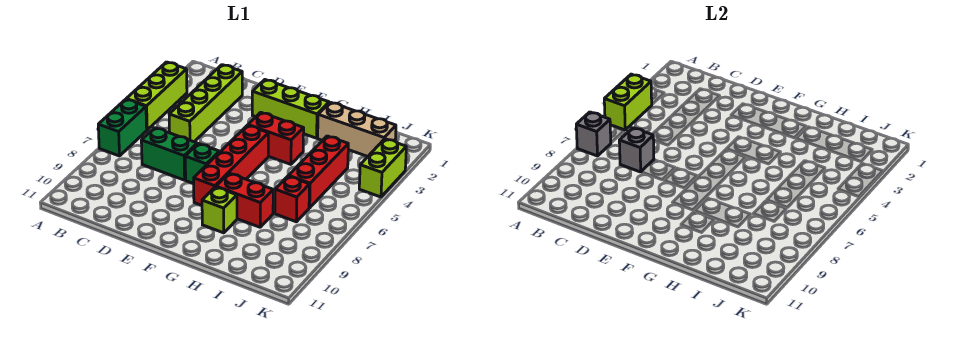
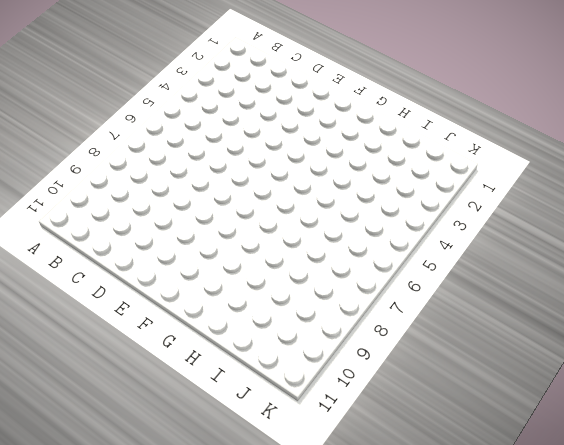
none -> lime 1x3 brick [127,62,187,130]
none -> green 1x2 brick [98,99,147,156]
none -> lime 1x4 brick [169,65,242,142]

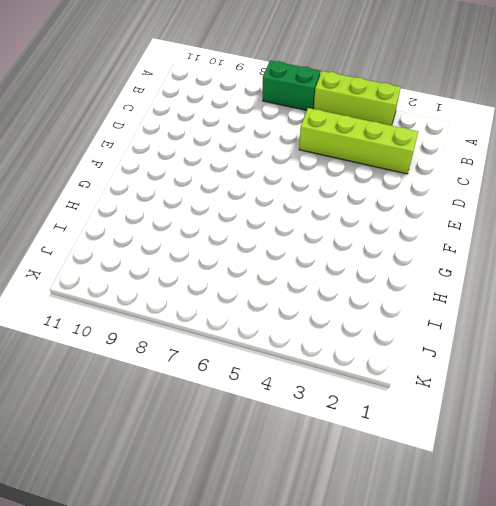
none -> green 1x2 brick [141,128,197,180]
none -> lime 1x3 brick [252,80,329,138]
none -> green 1x1 brick [185,144,219,184]

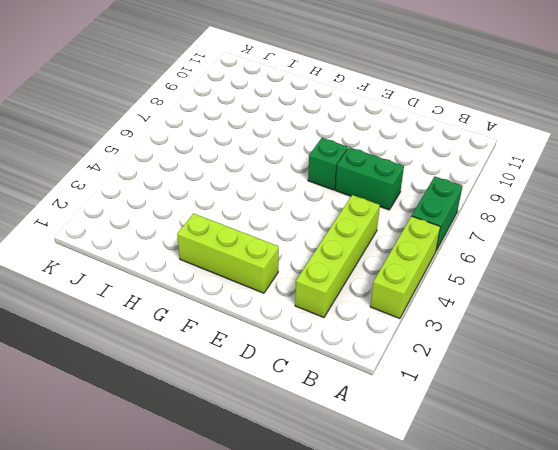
none -> red 1x2 brick [248,112,304,164]
none -> red 1x4 brick [194,125,268,206]
none -> red 1x2 brick [216,173,273,227]

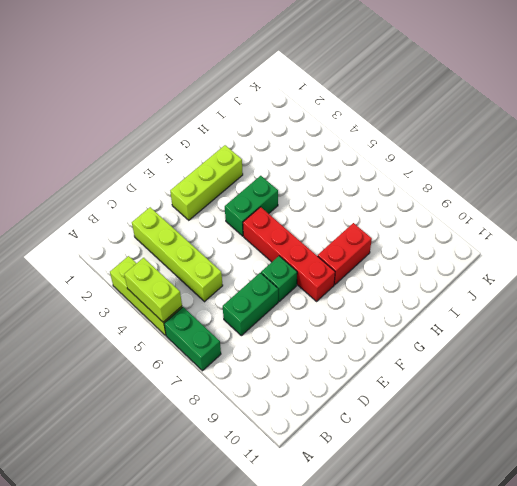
green 1x2 brick [225,176,278,236] -> red 1x2 brick [248,112,304,164]
none -> lime 1x1 brick [202,187,237,233]
none -> tan 1x3 brick [318,102,396,157]
none -> red 1x3 brick [289,136,348,208]

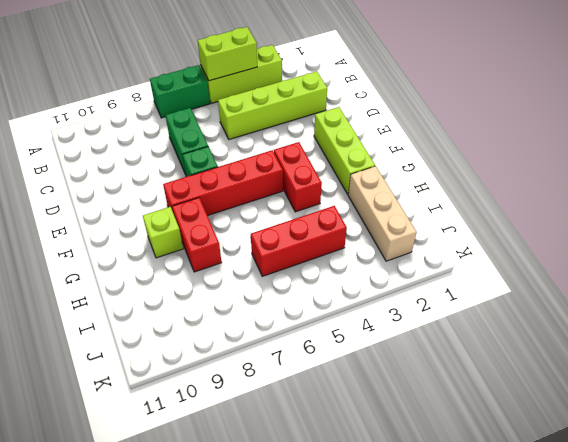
none -> red 1x1 brick [275,176,310,222]
none -> lime 1x2 brick [359,139,406,197]
none -> grey 1x1 brick [576,112,611,156]

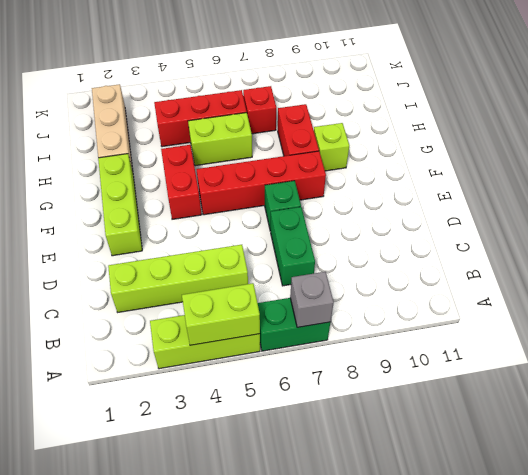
lime 1x2 brick [188,113,252,166] -> lime 1x2 brick moved to [359,139,406,197]
none -> grey 1x1 brick [619,128,654,172]

